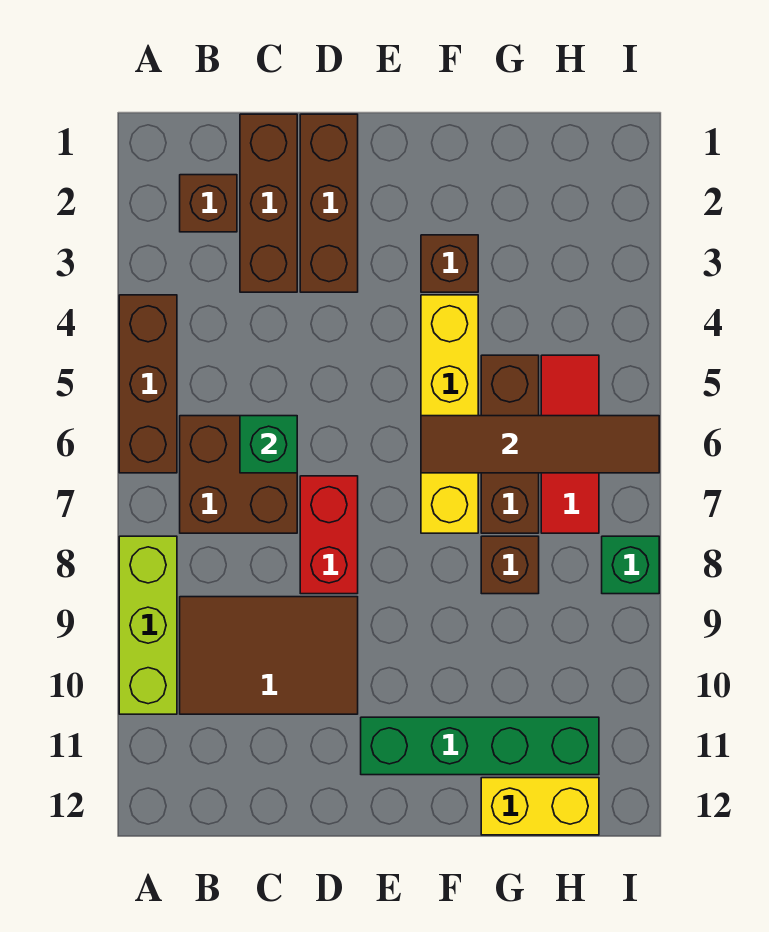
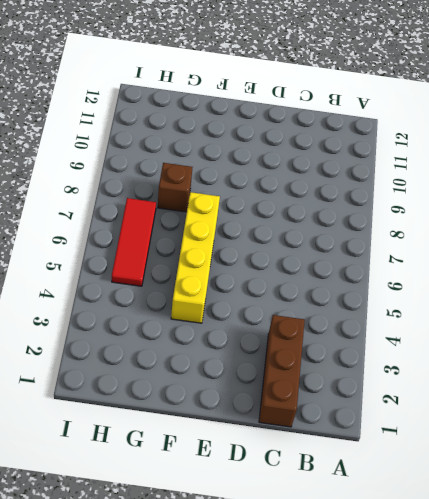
none -> brown 1x3 brick [119,295,177,473]
none -> lime 1x3 brick [119,536,177,714]
none -> brown 1x1 brick [180,175,237,232]

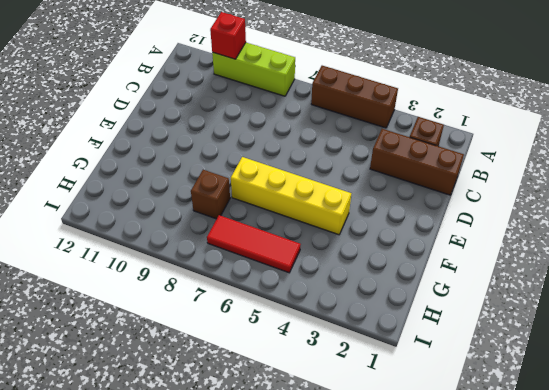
red 1x1 brick [210,12,246,59] -> none
none -> brown 2x2 brick [180,416,297,533]
none -> brown 2x3 tile [180,597,358,714]
none -> brown 1x3 brick [300,114,358,292]

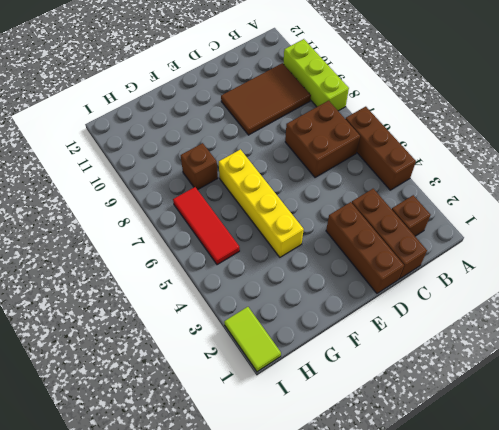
lime 1x2 tile [224,307,281,372] -> none
none -> red 1x2 brick [300,476,358,594]
none -> green 1x4 brick [361,717,599,775]
none -> brown 1x1 brick [421,235,478,292]

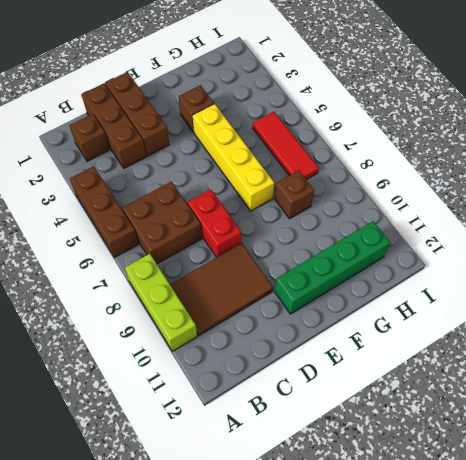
none -> brown 1x3 brick [481,355,539,533]
none -> yellow 1x2 brick [481,778,599,835]
none -> green 1x1 brick [602,536,659,594]

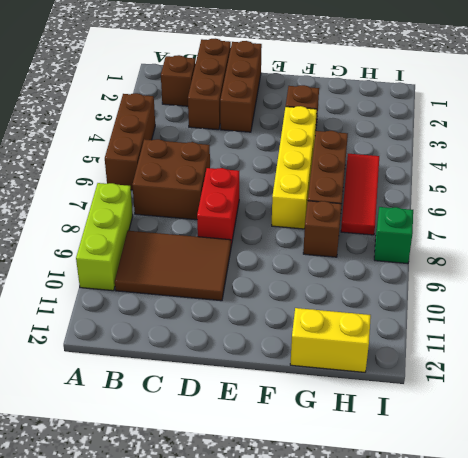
none -> green 1x4 brick [361,717,599,775]
none -> green 1x1 brick [240,416,297,473]
none -> brown 1x4 tile [421,416,659,473]

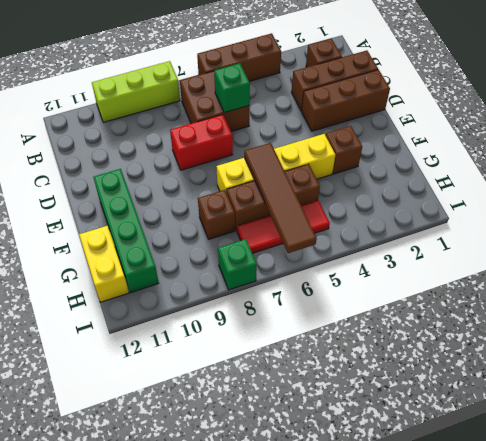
none -> brown 2x3 tile [180,597,358,714]

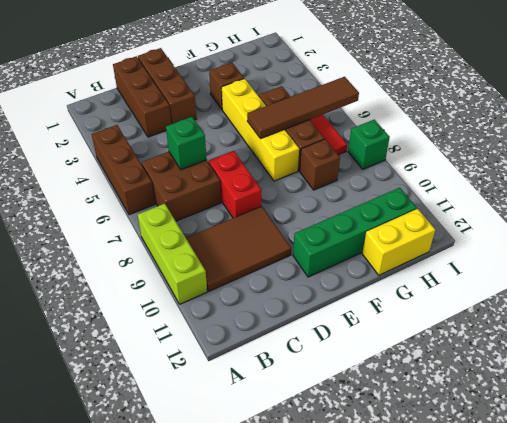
none -> brown 1x1 brick [180,175,237,232]

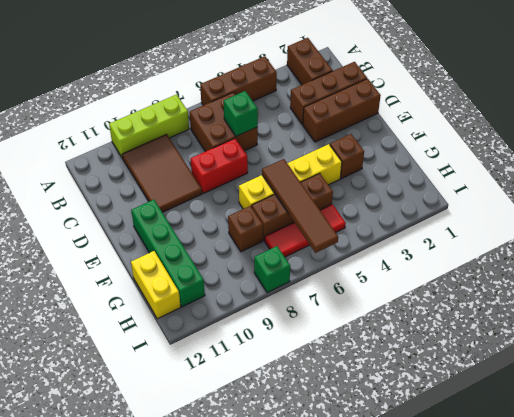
brown 1x2 brick [287,38,333,85] -> brown 1x1 brick [180,175,237,232]

